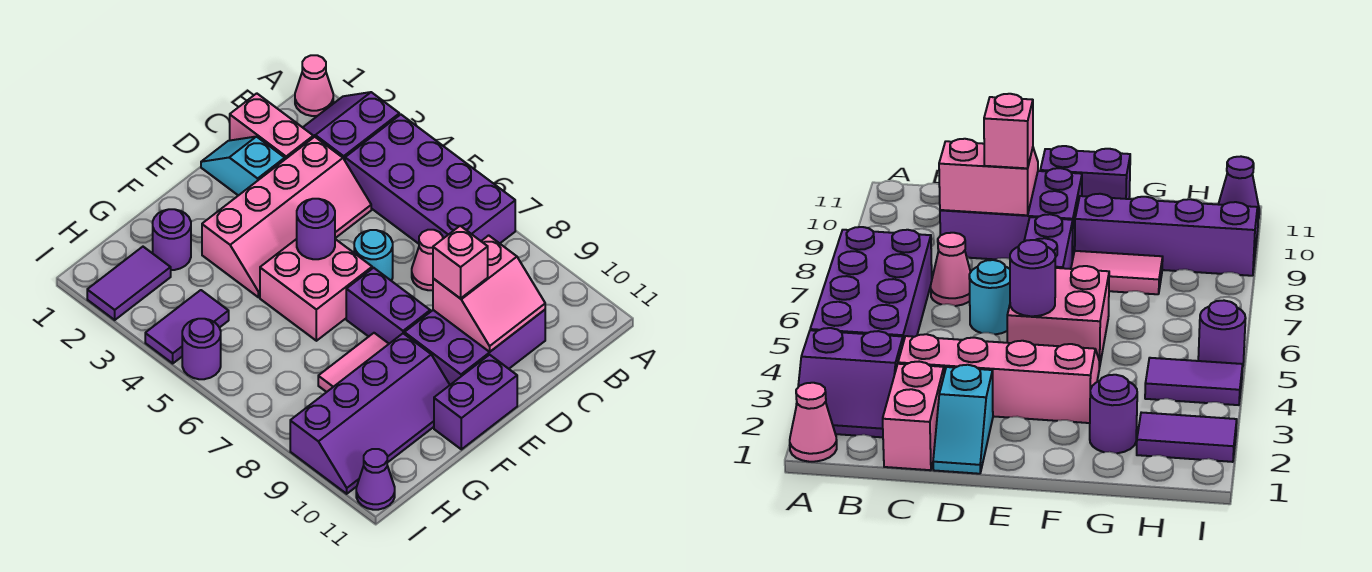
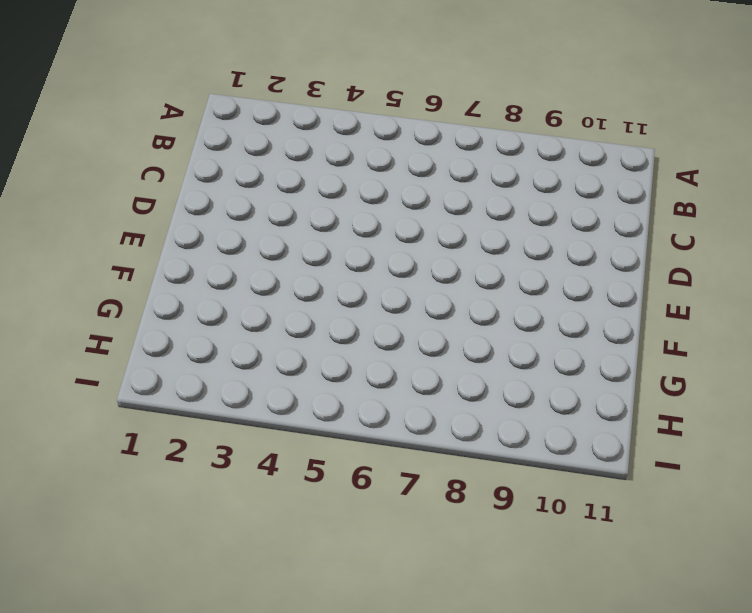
none -> pink 1x1 cone [295,55,333,116]
none -> purple 2x2 slope [303,92,399,160]
none -> purple 2x4 brick [345,115,515,244]

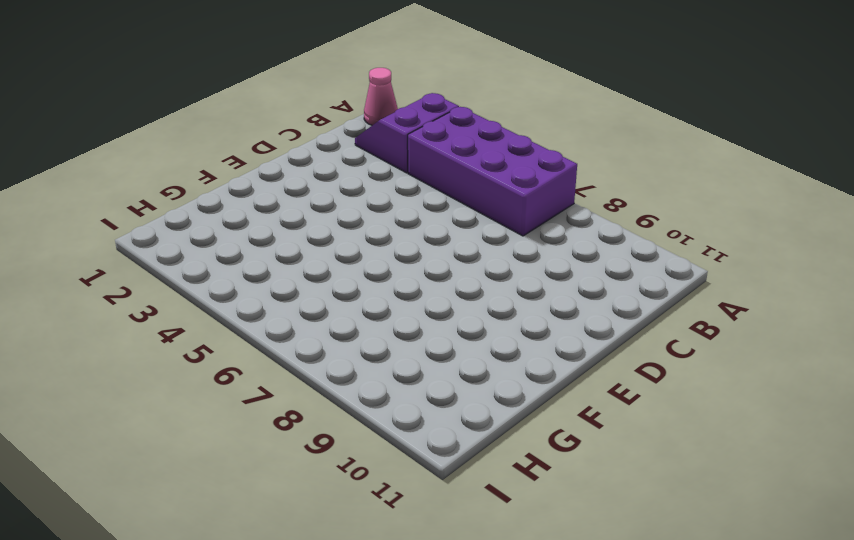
none -> pink 1x2 brick [230,93,313,159]
none -> pink 2x4 slope [202,137,371,297]
none -> pink 1x1 cone [412,230,443,290]

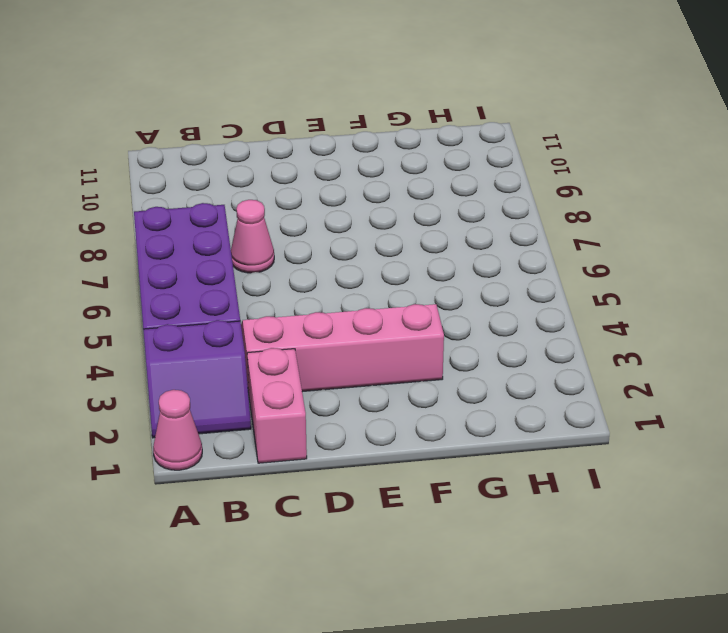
none -> purple 2x3 brick [404,310,545,385]
none -> cyan 1x2 slope [201,137,285,196]
none -> cyan 1x1 round brick [354,230,393,281]

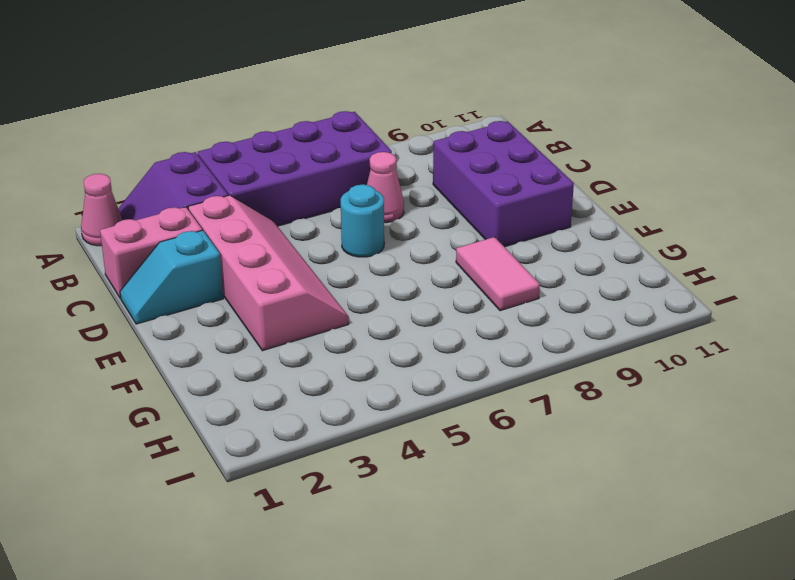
none -> pink 2x2 brick [260,239,372,341]
none -> purple 1x2 brick [346,268,430,344]
none -> purple 1x2 brick [434,355,517,449]

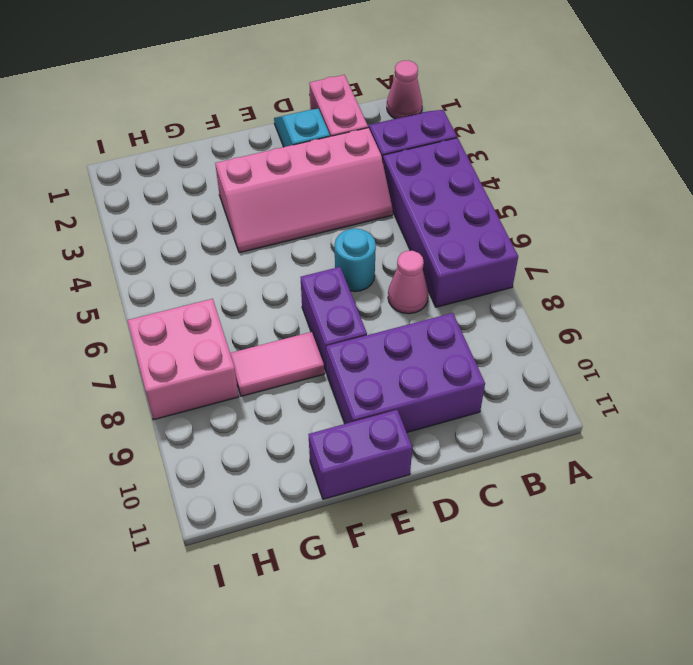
pink 2x2 brick [127,299,239,420] -> pink 2x2 brick moved to [260,239,372,341]
none -> purple 2x4 slope [290,333,450,494]
none -> purple 1x1 round brick [153,209,191,270]
none -> purple 1x2 tile [87,247,171,320]

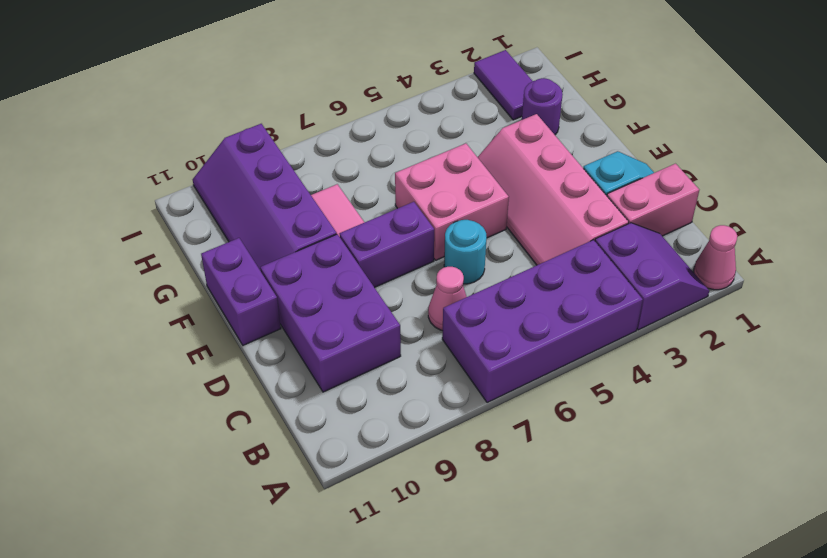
none -> purple 1x2 tile [145,290,229,363]
none -> purple 1x1 round brick [182,319,221,379]
none -> purple 1x1 cone [356,449,395,510]

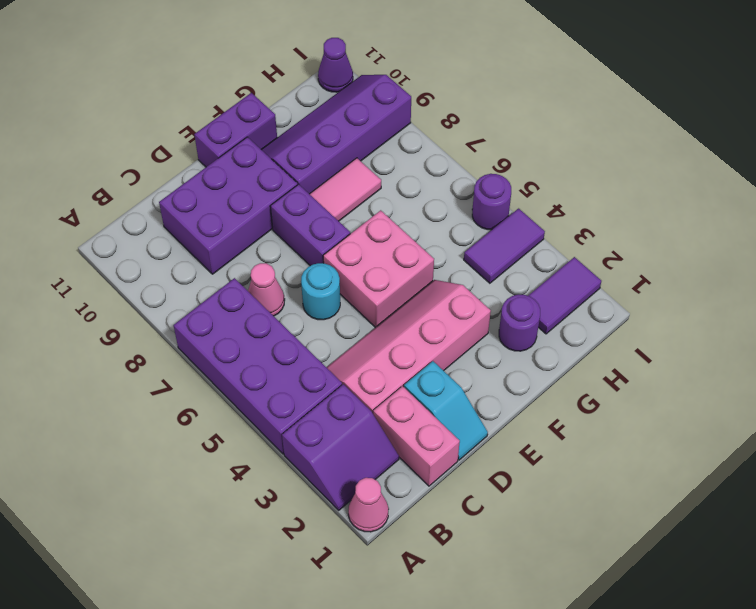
none -> pink 2x2 slope [433,235,545,352]
none -> purple 1x1 round brick [297,199,335,259]
none -> pink 1x1 brick [433,226,488,299]

